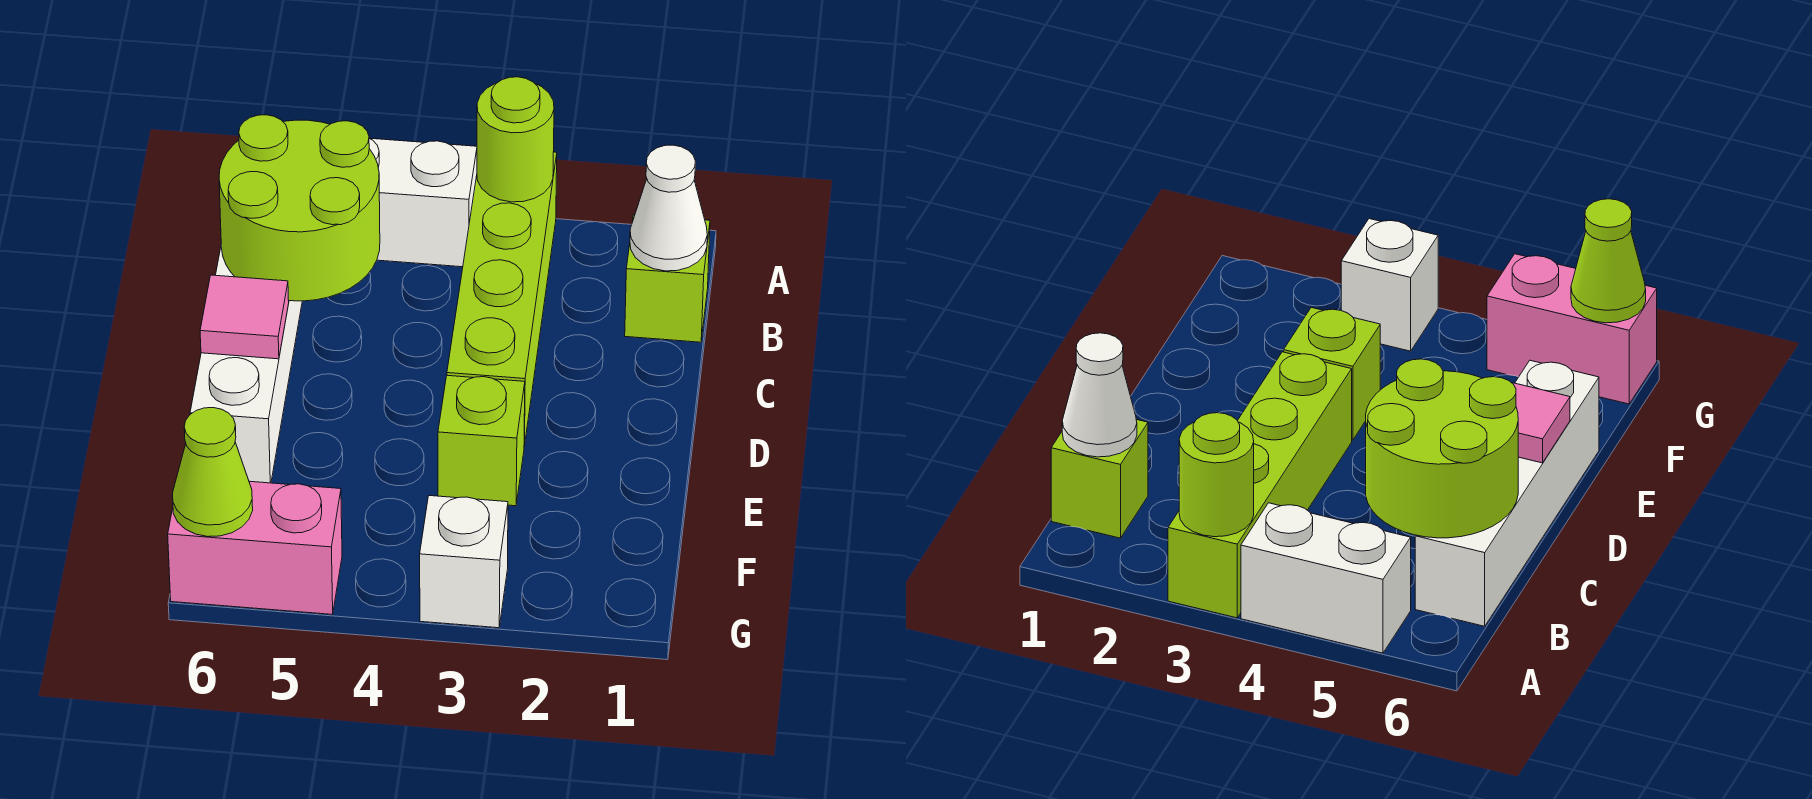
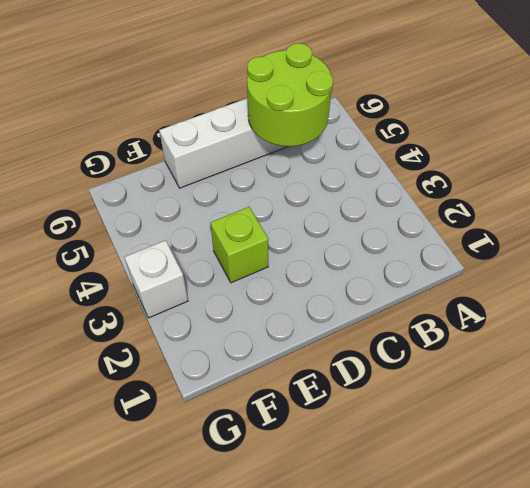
none -> lime 1x4 brick [447,152,557,446]
none -> white 1x2 brick [369,138,477,267]
none -> lime 1x1 brick [625,215,710,342]

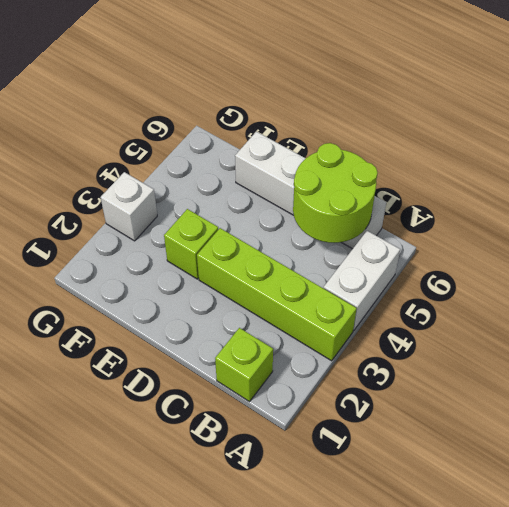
none -> pink 1x2 brick [168,481,342,614]
none -> lime 1x1 round brick [477,77,554,202]
none -> white 1x1 cone [630,145,707,271]

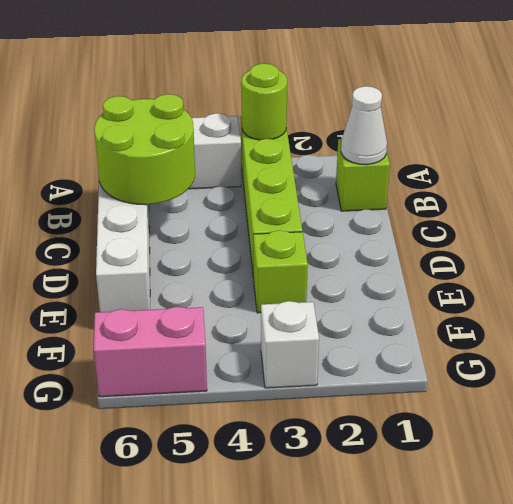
none -> pink 1x1 tile [200,275,289,359]
none -> lime 1x1 cone [173,408,253,537]

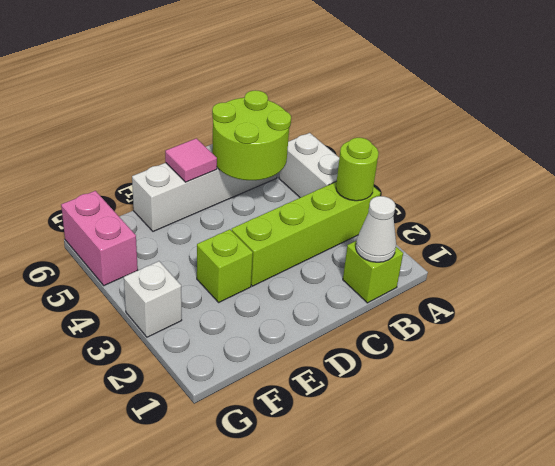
none -> lime 1x1 cone [173,408,253,537]

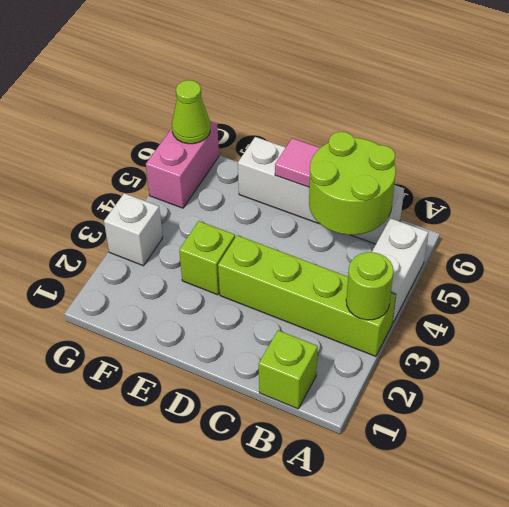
none -> white 1x1 cone [630,145,707,271]

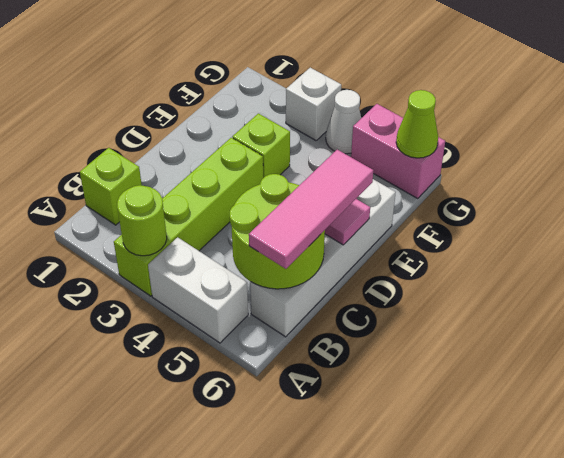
pink 1x3 tile [249,150,374,269] -> none
white 1x1 cone [326,90,361,154] -> white 1x1 cone moved to [630,145,707,271]

